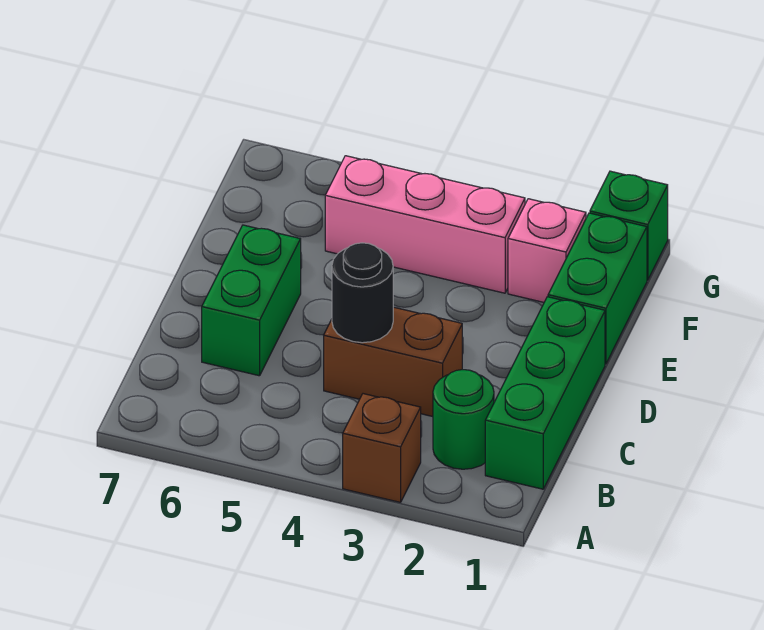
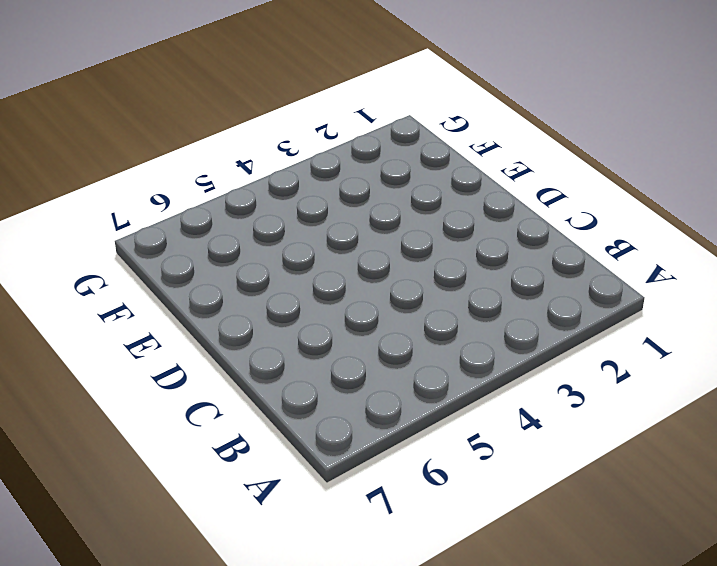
none -> brown 1x1 brick [343,394,421,502]
none -> green 1x3 brick [485,297,605,489]

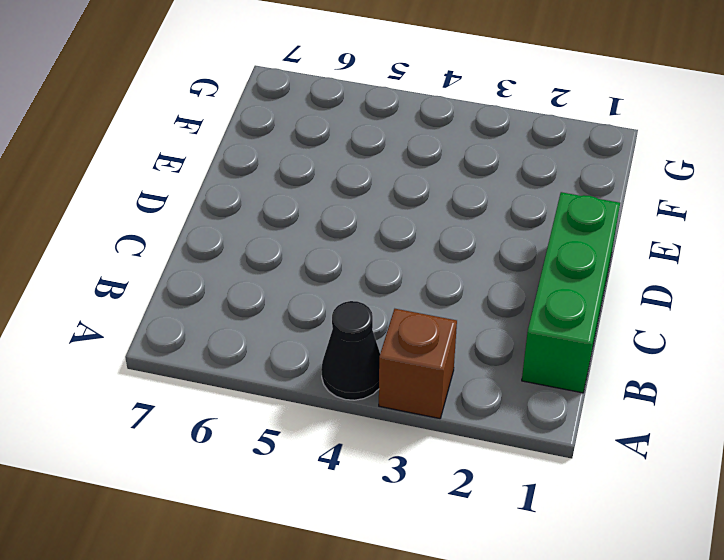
black 1x1 cone [321,301,380,400] -> none
none -> green 1x1 round brick [433,370,494,469]
none -> brown 1x2 brick [324,307,462,417]

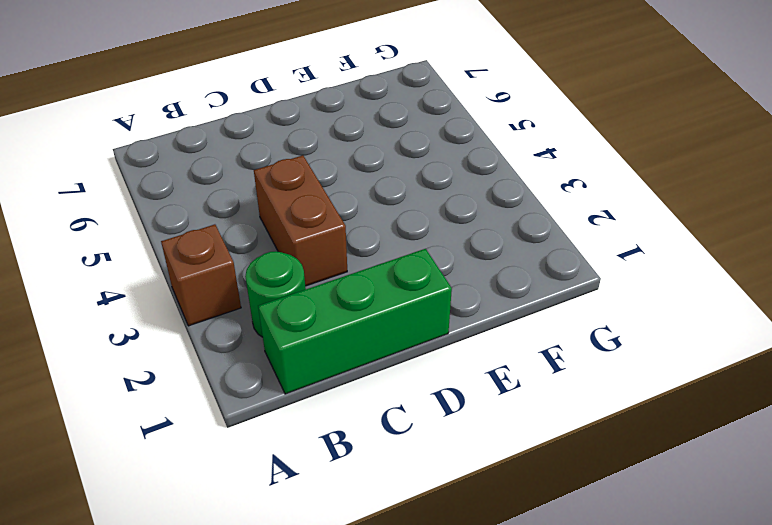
none -> green 1x2 brick [202,225,301,376]
none -> green 1x2 brick [548,213,647,364]

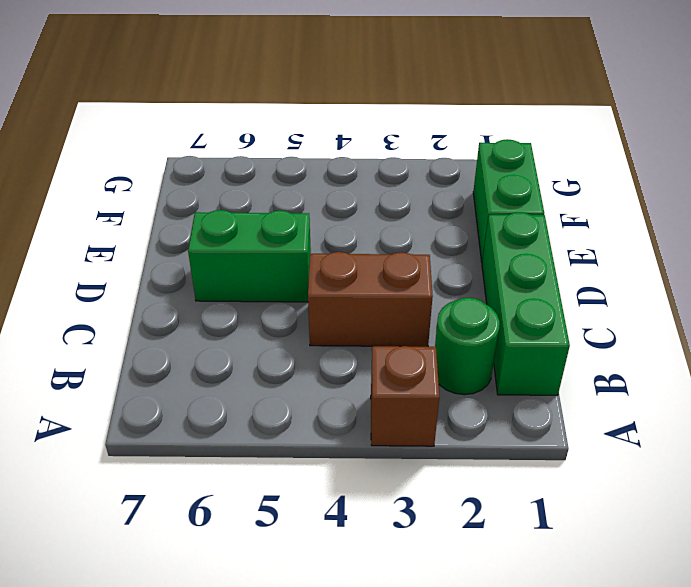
green 1x2 brick [188,210,311,302] -> green 1x2 brick turned to [202,225,301,376]
none -> pink 1x1 brick [508,199,586,302]
none -> pink 1x3 brick [325,156,525,293]

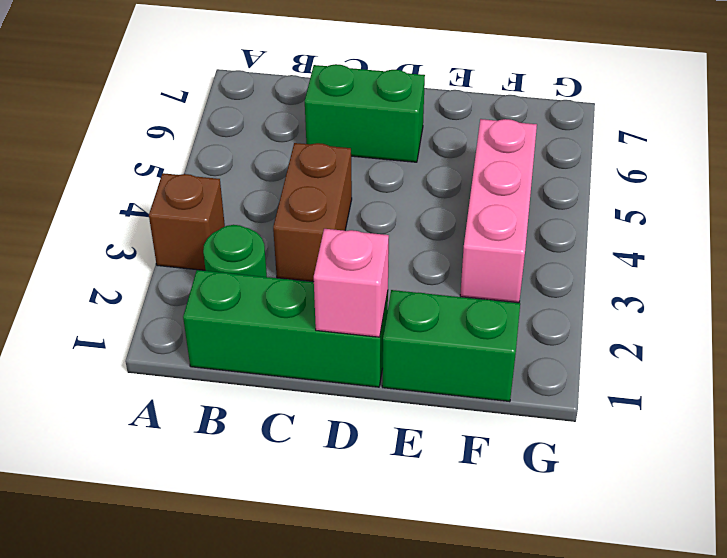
pink 1x1 brick [314,229,389,337] -> pink 1x1 brick moved to [508,199,586,302]
none -> green 1x1 brick [590,171,668,280]
none -> black 1x1 round brick [332,243,393,343]

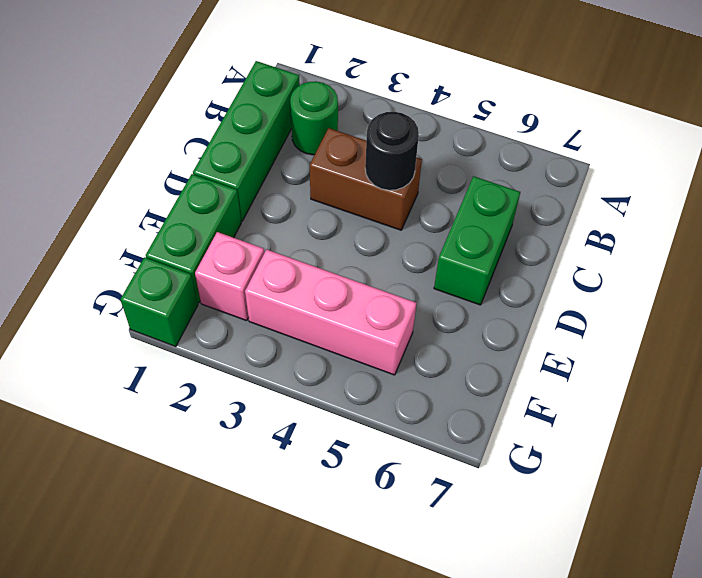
none -> brown 1x1 brick [343,394,421,502]

